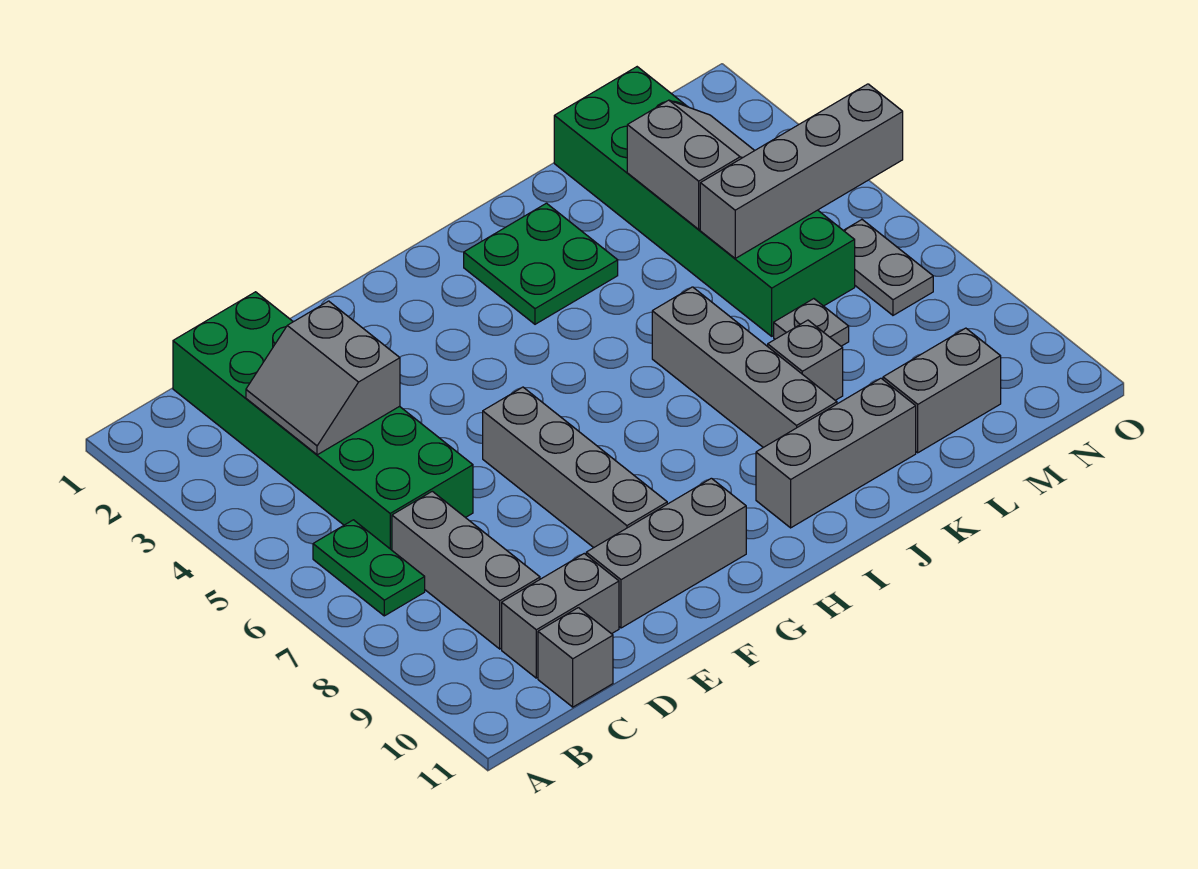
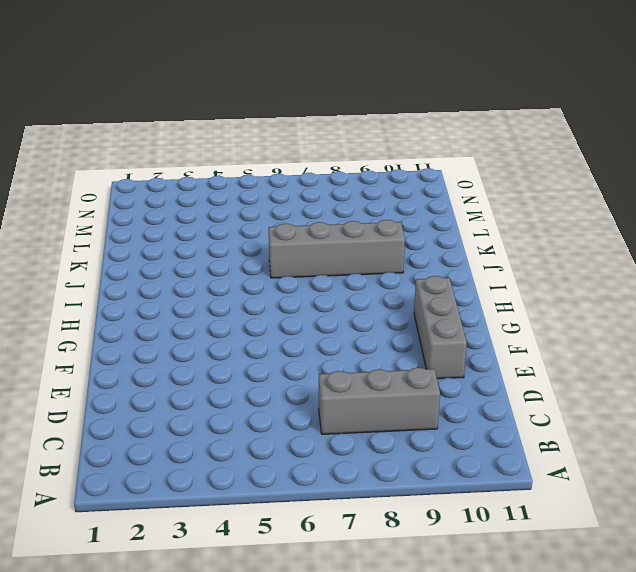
none -> green 1x2 plate [313,520,425,616]
none -> green 2x6 brick [173,292,473,550]
none -> grey 1x2 brick [502,554,619,678]

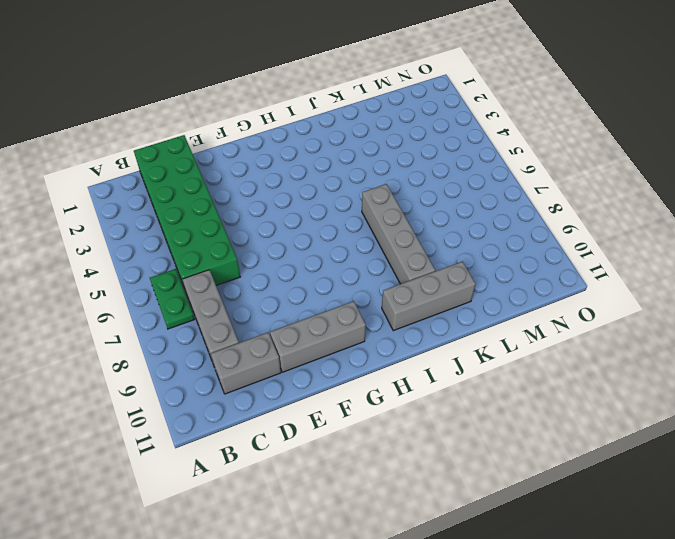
none -> grey 1x1 brick [538,608,613,707]
none -> grey 1x4 brick [483,387,667,547]
none -> green 2x2 plate [464,203,618,324]

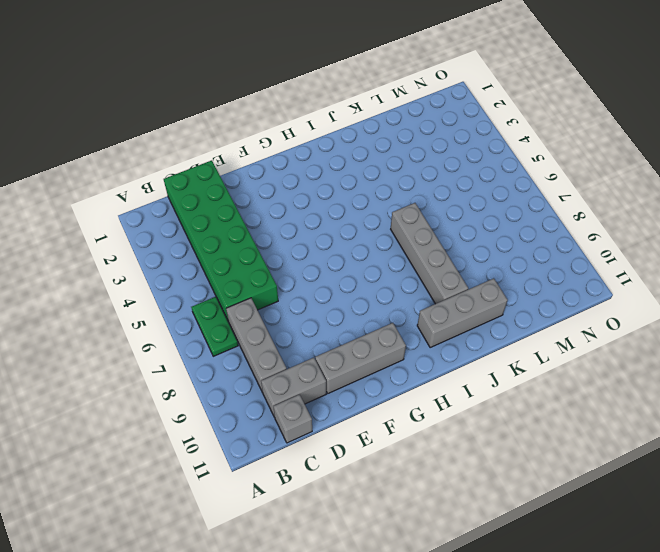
none -> grey 1x4 brick [483,387,667,547]
none -> green 2x2 plate [464,203,618,324]
none -> grey 1x1 brick [768,320,843,400]

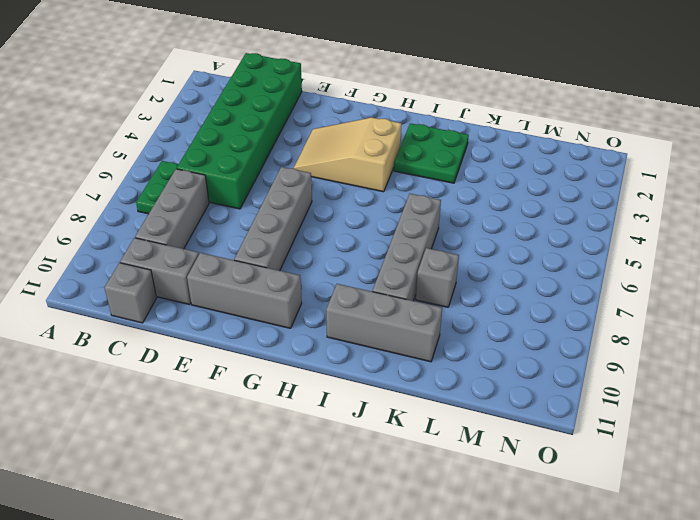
tan 2x3 slope [294,117,401,192] -> none
none -> green 2x6 brick [554,67,855,336]
none -> grey 1x1 plate [774,299,849,346]
none -> grey 1x2 brick [883,328,1001,453]

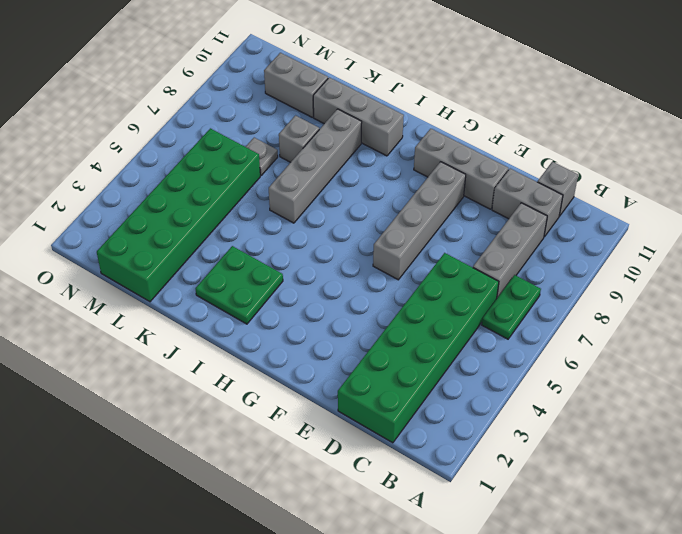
none -> grey 1x2 plate [843,220,933,315]
none -> grey 2x2 slope [246,301,400,455]
none -> grey 2x2 slope [627,100,755,230]

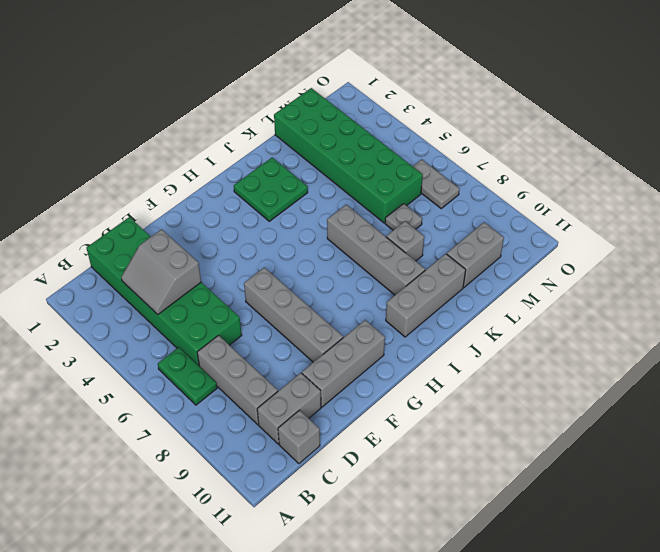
none -> grey 2x2 slope [627,100,755,230]
none -> grey 1x4 brick [700,84,903,258]

